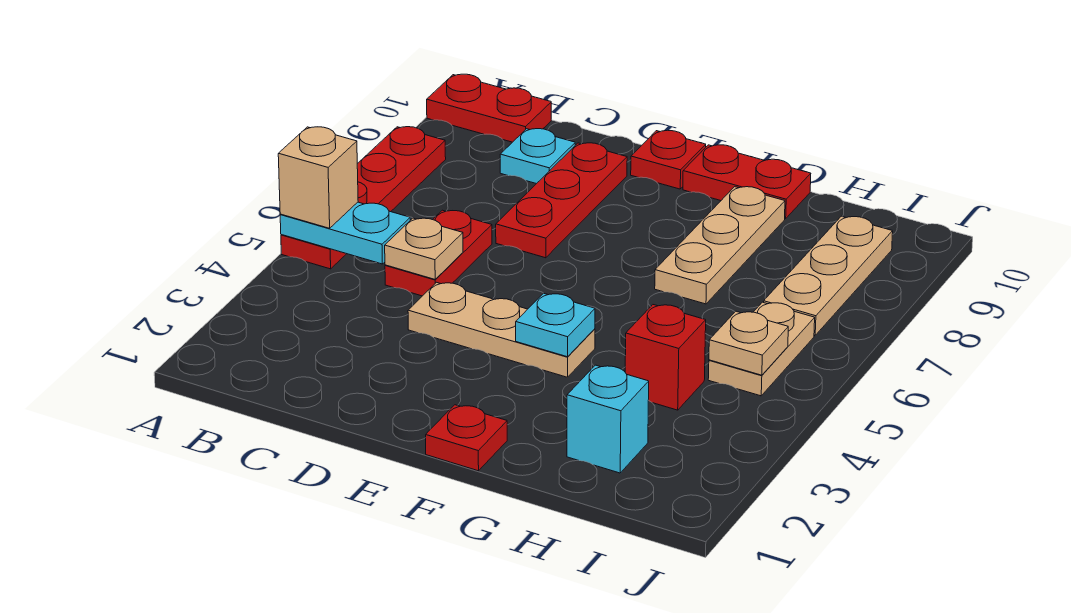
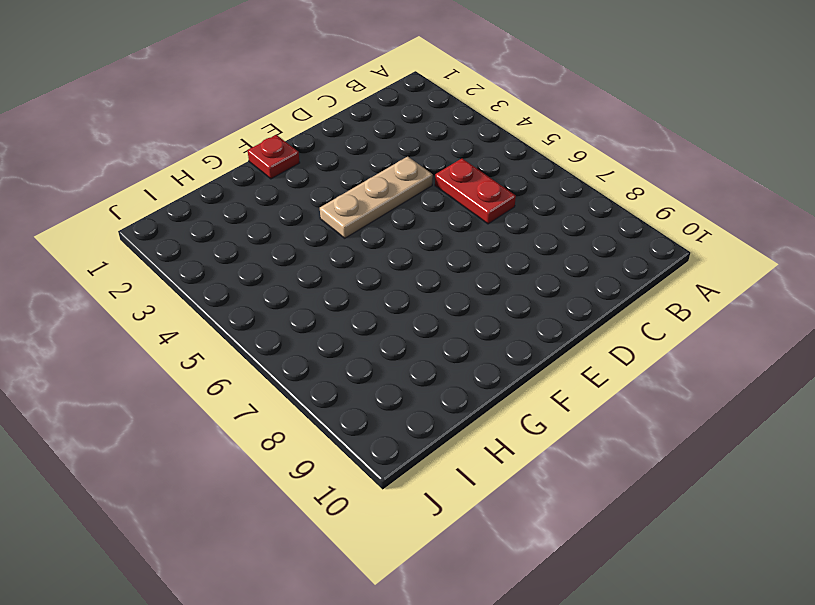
none -> red 1x4 plate [281,127,446,269]
none -> red 1x2 plate [427,74,551,142]
none -> cyan 1x1 plate [500,129,575,184]

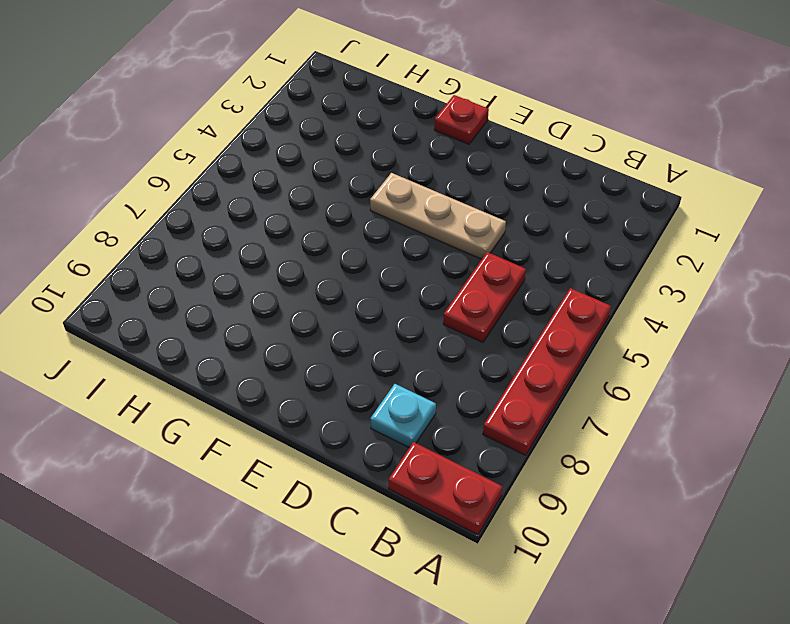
none -> red 1x3 plate [496,143,627,258]
none -> red 1x1 plate [631,130,706,189]
none -> red 1x2 plate [683,145,811,219]

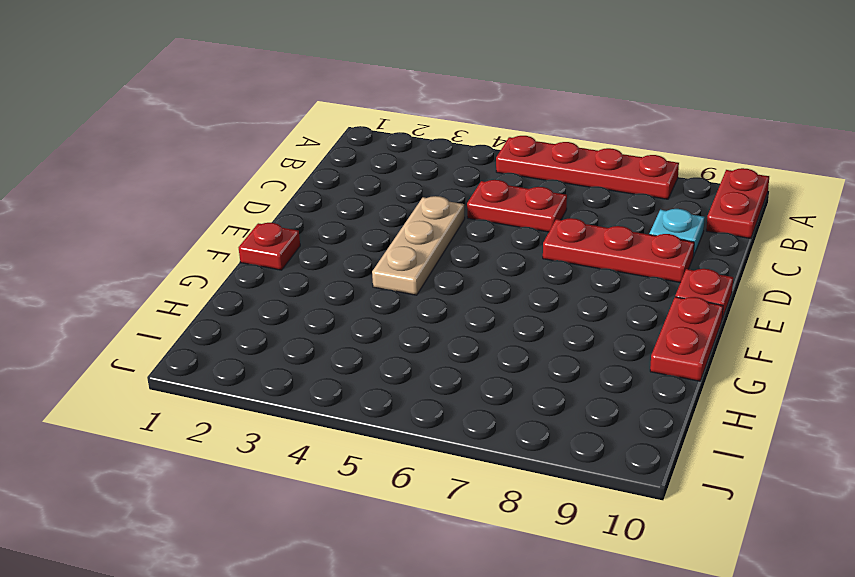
none -> tan 1x3 plate [655,187,785,304]
none -> cyan 1x1 brick [567,365,649,473]
none -> red 1x1 brick [625,305,706,410]

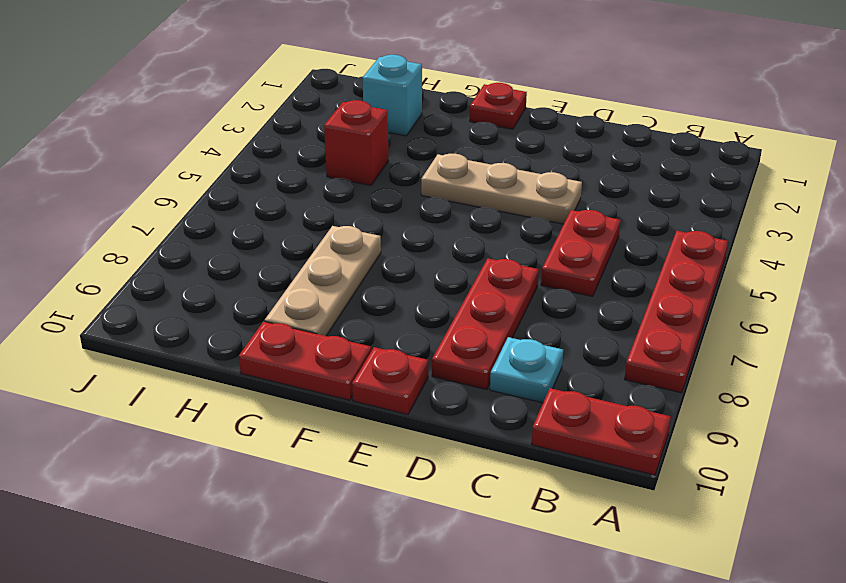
none -> tan 1x2 plate [708,302,815,396]
none -> tan 1x3 plate [764,216,893,335]
none -> cyan 1x2 plate [280,202,410,264]

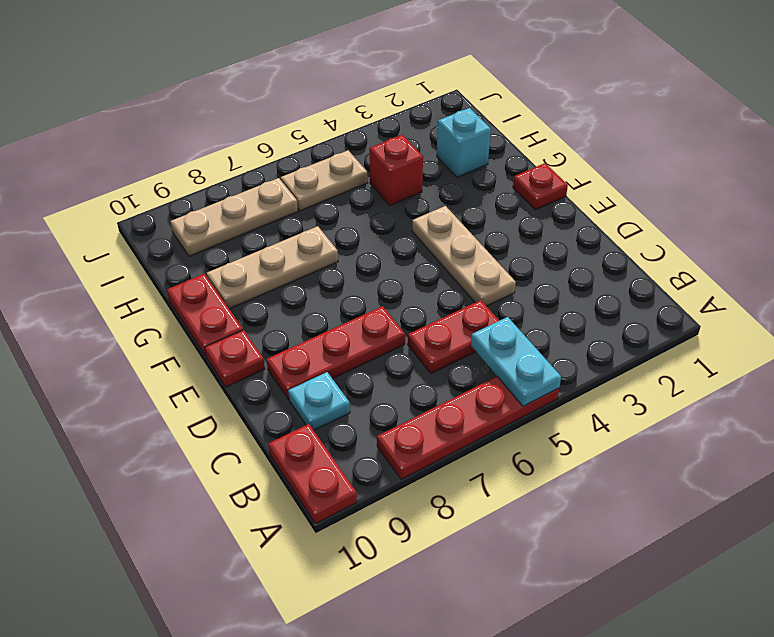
none -> tan 1x1 plate [385,218,463,279]
none -> cyan 1x1 plate [516,293,595,357]
none -> tan 1x1 plate [709,311,788,375]

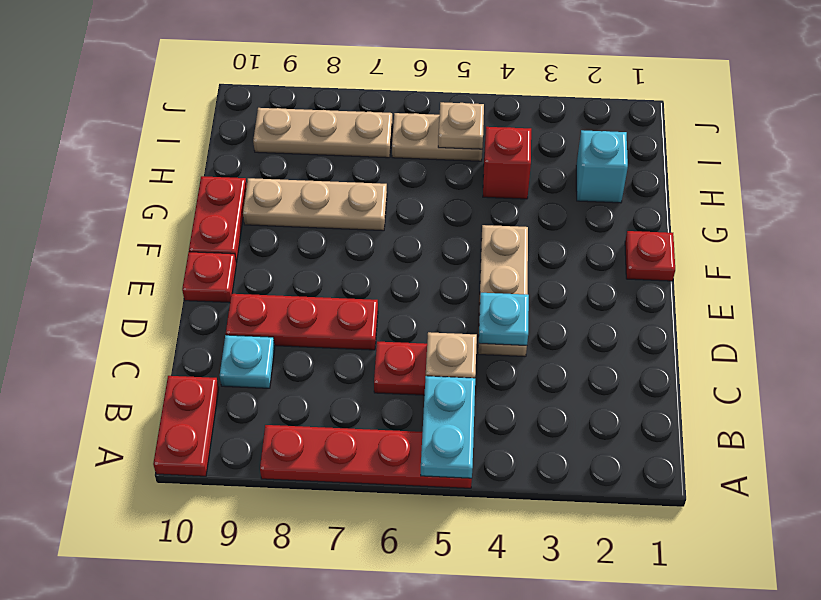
cyan 1x1 plate [479,293,529,345] -> cyan 1x1 plate moved to [516,293,595,357]
none -> tan 1x1 brick [278,127,358,228]

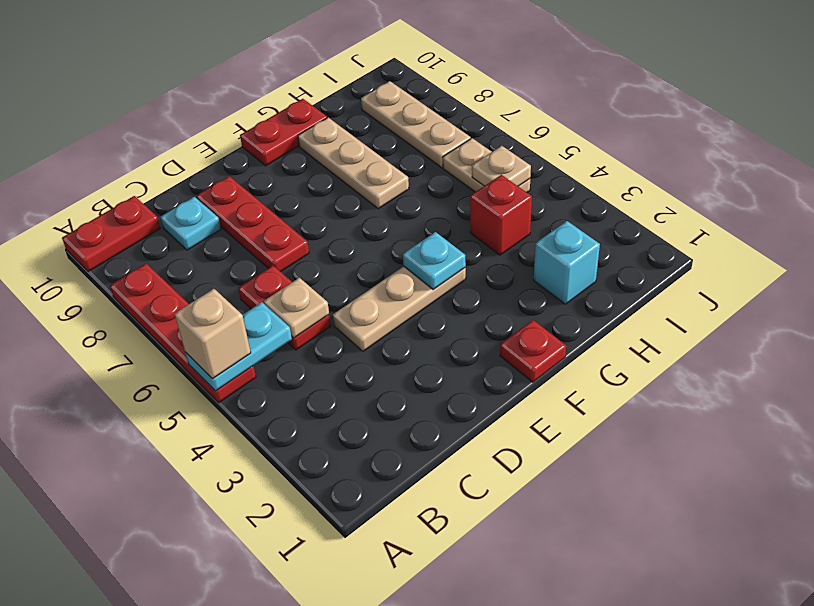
none -> red 1x1 plate [631,130,706,189]

